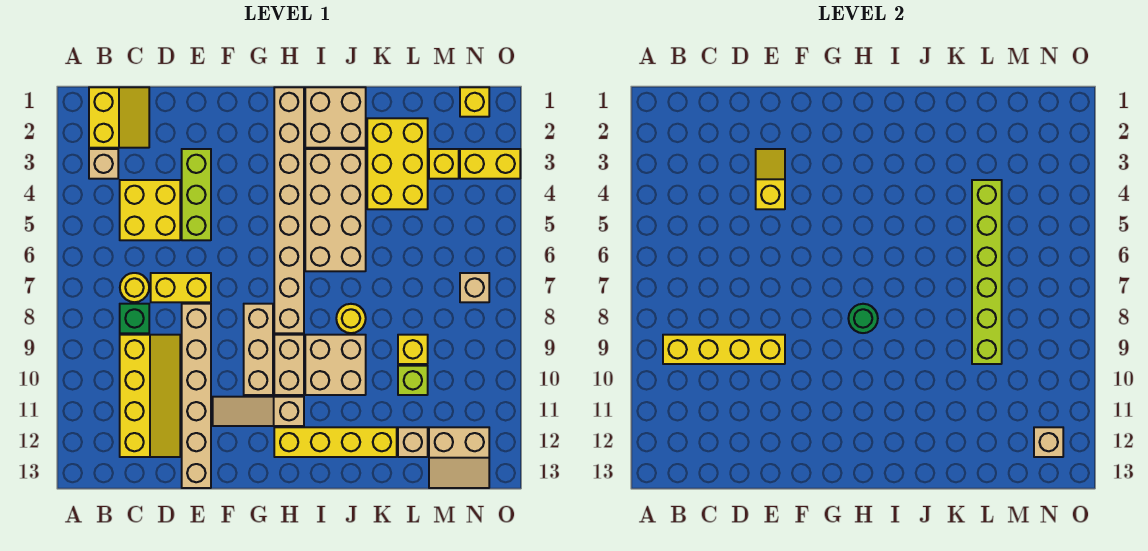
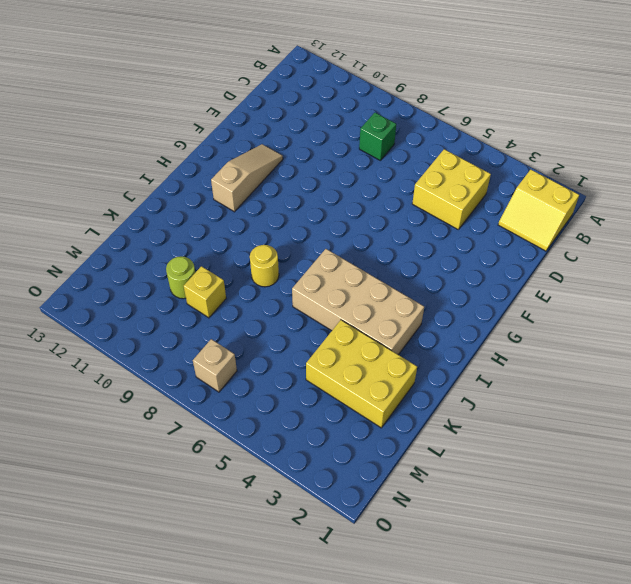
lime 1x1 round brick [166,256,195,299] -> lime 1x1 brick [398,366,428,395]
none -> tan 1x1 brick [89,149,118,179]
none -> yellow 1x1 round brick [120,273,149,302]
none -> yellow 2x4 slope [120,335,180,457]
none -> yellow 1x2 brick [151,273,211,302]

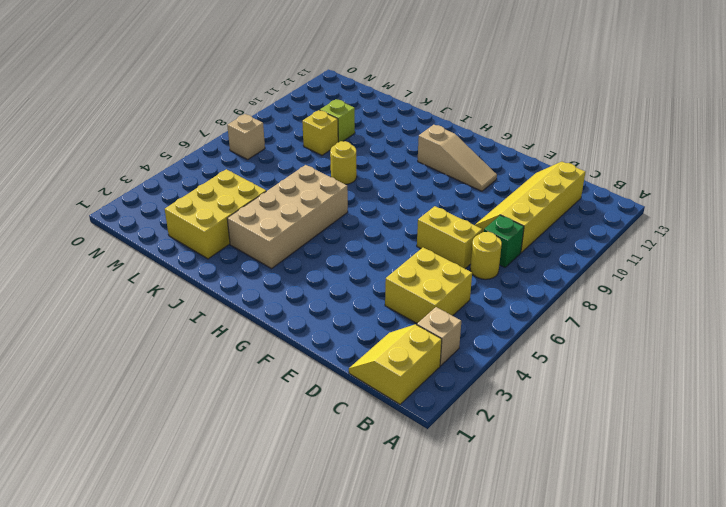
none -> lime 1x3 brick [182,149,211,240]
none -> tan 1x6 brick [182,304,211,488]
none -> tan 1x3 brick [244,304,273,395]
none -> tan 1x8 brick [274,87,304,333]

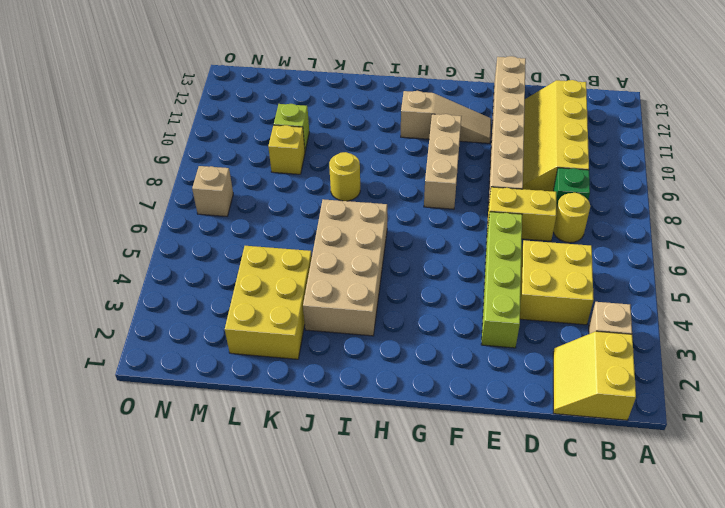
lime 1x4 brick [481,212,522,348] -> lime 1x3 brick [182,149,211,240]
none -> tan 1x8 brick [274,87,304,333]
none -> tan 1x2 brick [274,335,304,395]
none -> yellow 1x4 brick [274,427,397,457]
none -> tan 2x2 brick [305,87,366,148]

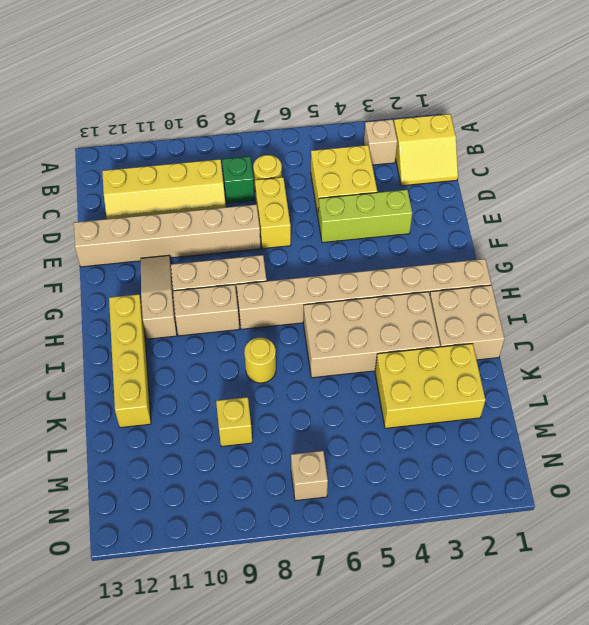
none -> tan 2x2 brick [305,335,366,395]
none -> lime 1x1 brick [398,366,428,395]
none -> tan 1x1 brick [398,427,428,457]
none -> yellow 1x1 brick [429,149,459,179]

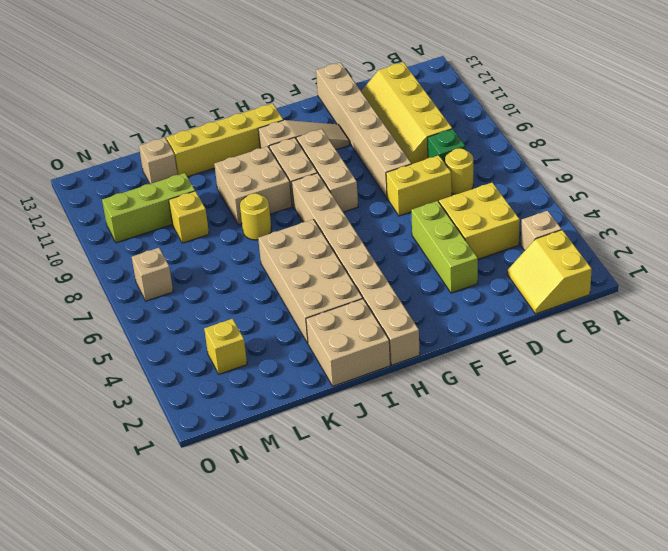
lime 1x3 brick [102,173,195,243] -> lime 1x1 brick [398,366,428,395]
none -> yellow 2x3 brick [367,118,428,209]
none -> tan 2x2 slope [429,427,489,488]
none -> yellow 1x1 brick [460,87,489,117]
none -> yellow 1x2 brick [460,149,520,179]

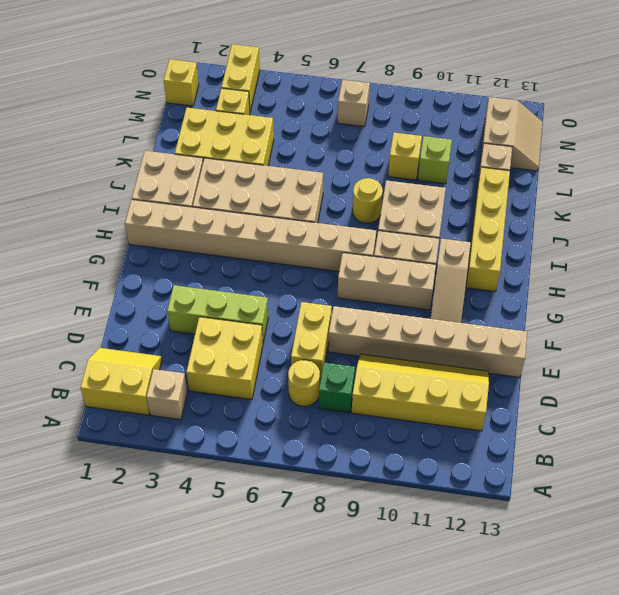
none -> yellow 1x4 brick [663,335,785,364]
none -> yellow 1x2 slope [756,149,785,209]
none -> green 1x1 round brick [848,304,878,333]
none -> lime 1x6 brick [972,180,1002,364]

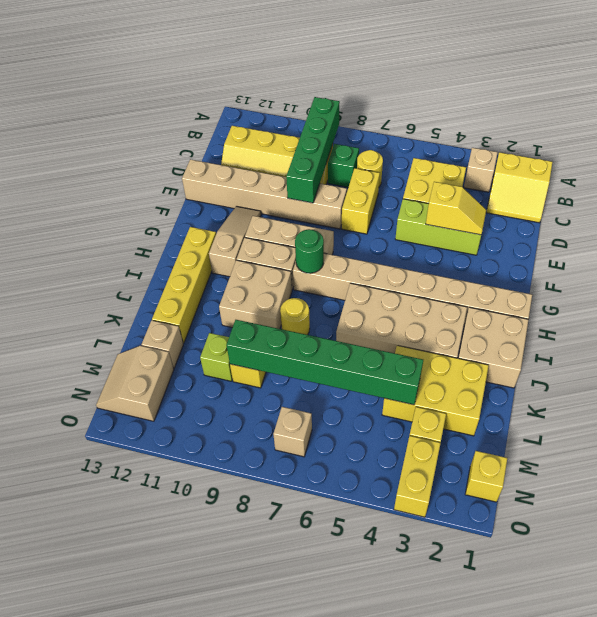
green 1x4 brick [286,97,340,203] -> yellow 1x4 brick [663,335,785,364]
green 1x6 brick [227,320,423,405] -> lime 1x6 brick [972,180,1002,364]
none -> tan 1x1 brick [1034,427,1063,457]

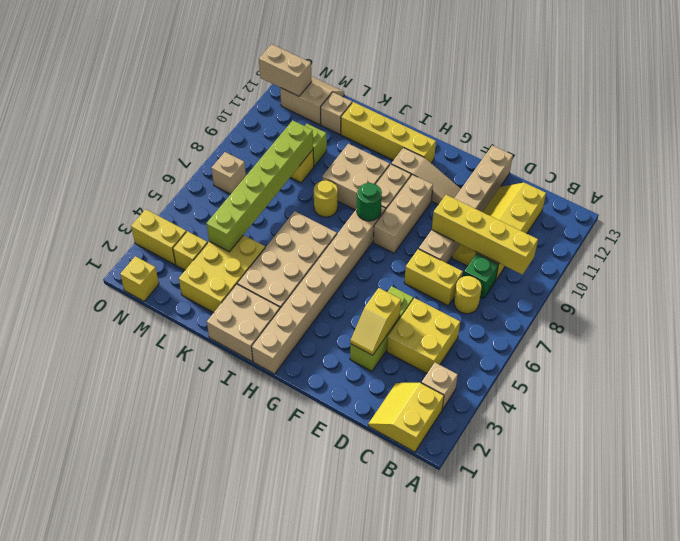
tan 1x2 brick [259,44,312,96] -> tan 1x1 brick [1034,427,1063,457]

